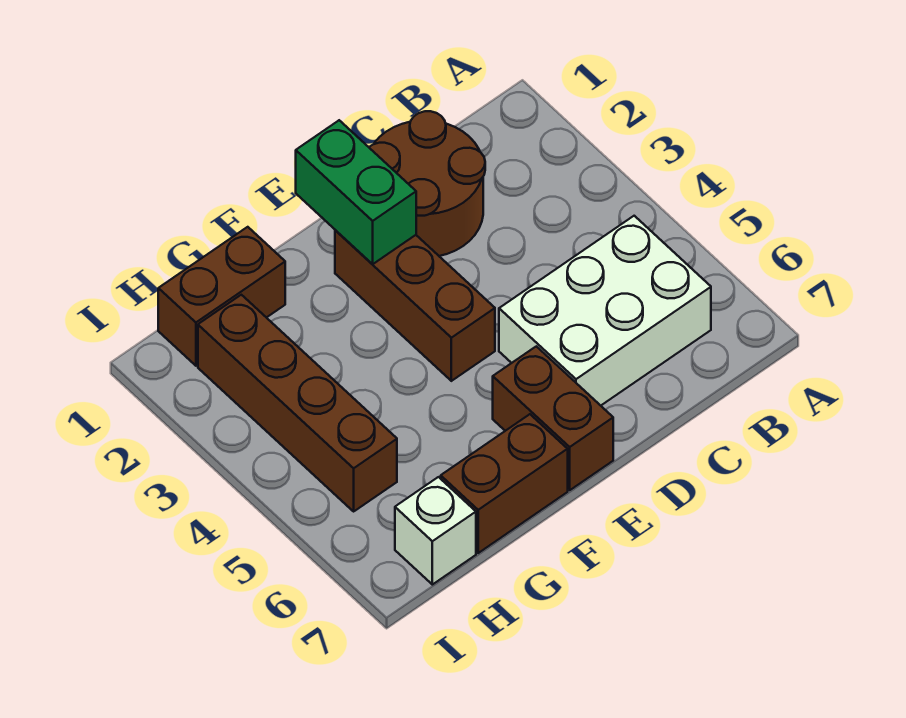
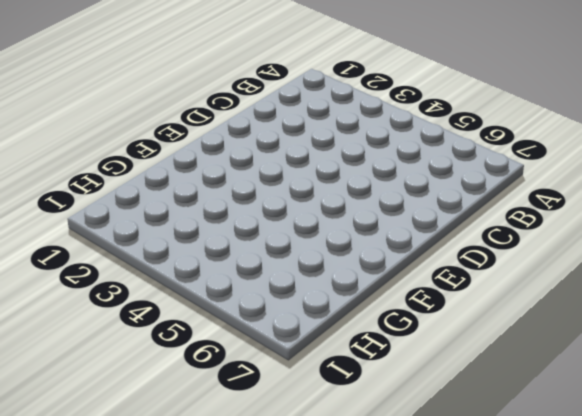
none -> white 2x3 brick [499,216,711,406]
none -> brown 2x2 round brick [369,111,485,256]

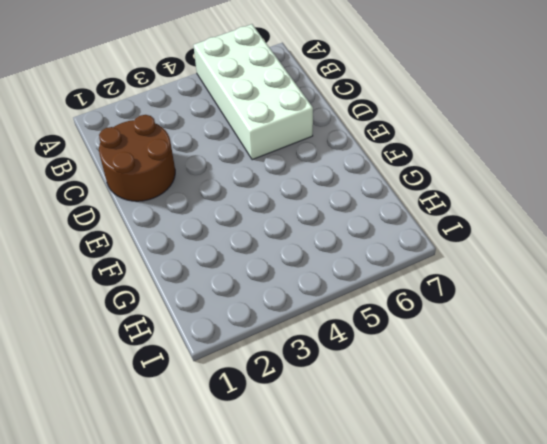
white 2x4 brick [193,24,313,160] -> white 2x3 brick [499,216,711,406]
none -> brown 1x3 brick [335,230,495,381]
none -> brown 1x2 brick [493,346,613,490]

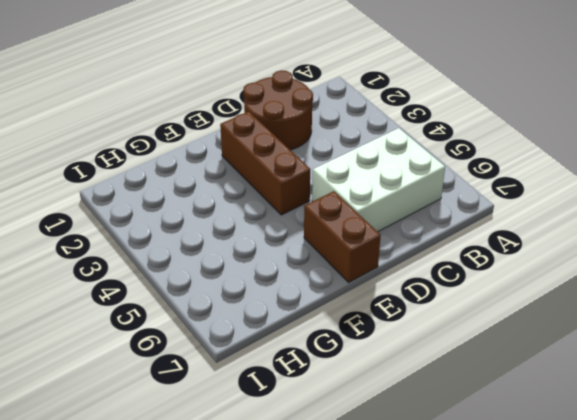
none -> brown 1x2 brick [441,414,568,553]
none -> brown 1x2 brick [158,227,285,366]

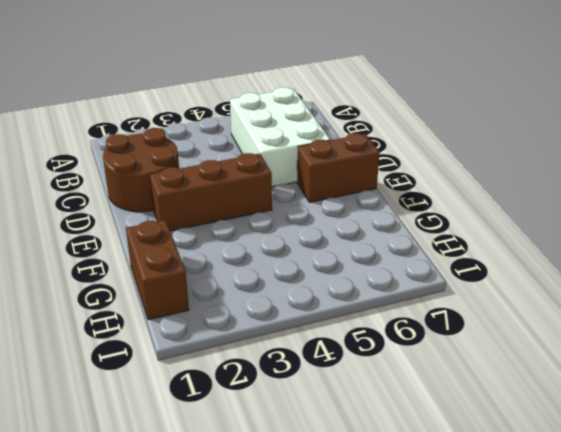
none -> brown 1x2 brick [441,414,568,553]
none -> brown 1x4 brick [198,295,397,511]

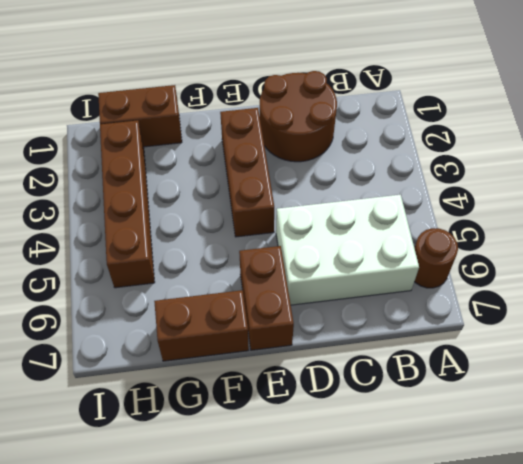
brown 1x1 round brick [414,228,458,288] -> none
none -> white 1x1 brick [395,477,476,585]
none -> green 1x2 brick [296,120,416,264]

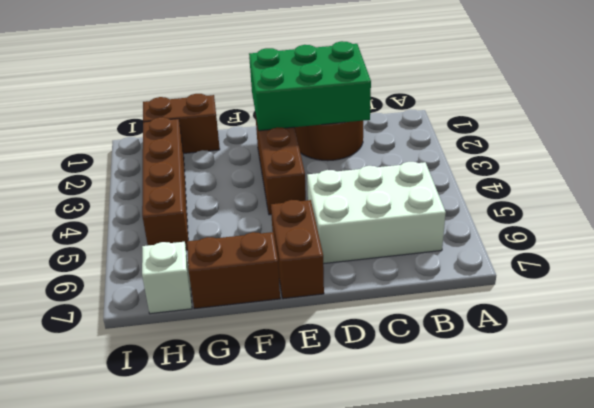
green 2x3 brick [249,41,371,131] -> green 1x2 brick [296,120,416,264]

